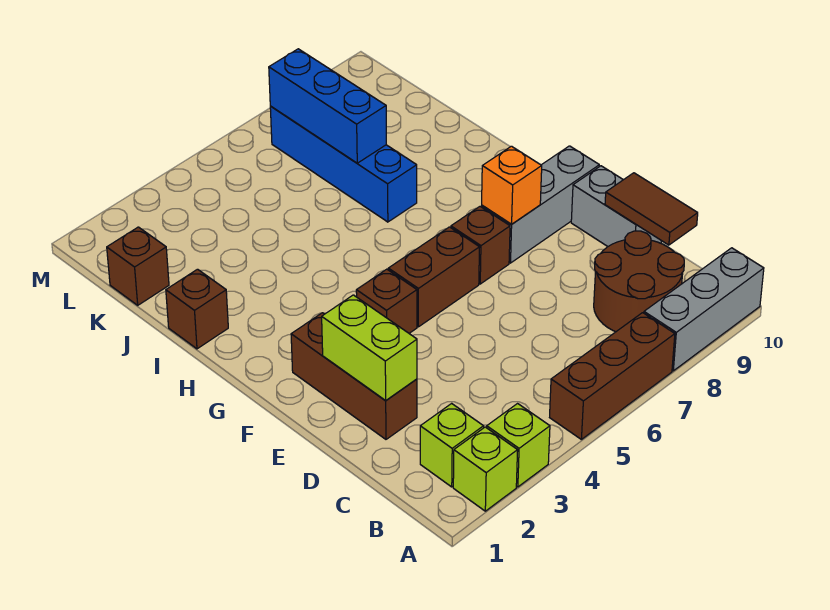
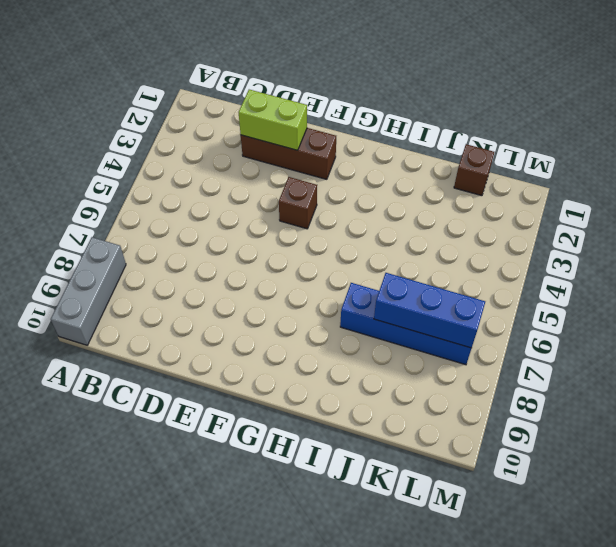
none -> lime 1x1 brick [453,427,518,511]
none -> lime 1x1 brick [487,404,550,487]
none -> brown 1x3 brick [550,313,675,439]

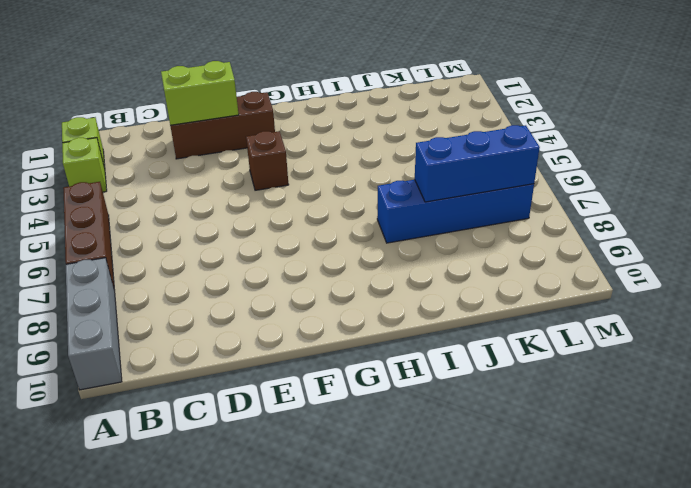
none -> lime 1x1 brick [420,403,484,487]
none -> brown 2x2 round brick [594,231,684,332]
none -> grey 1x2 brick [571,166,661,246]

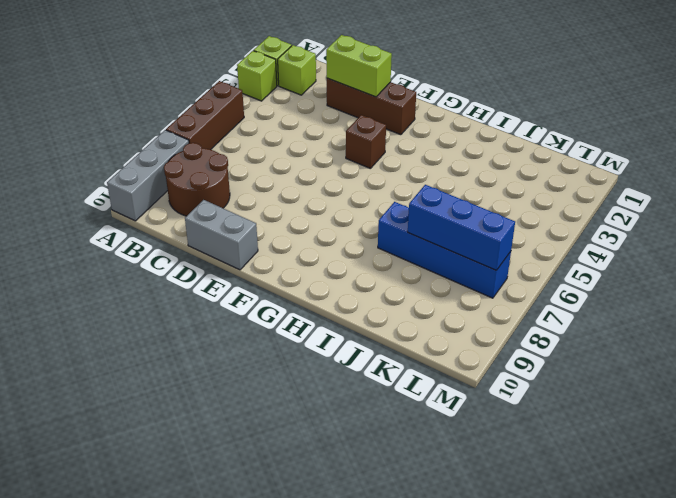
none -> brown 1x2 brick [388,227,480,327]
none -> brown 1x1 brick [451,206,510,284]
none -> grey 1x3 brick [482,146,599,263]

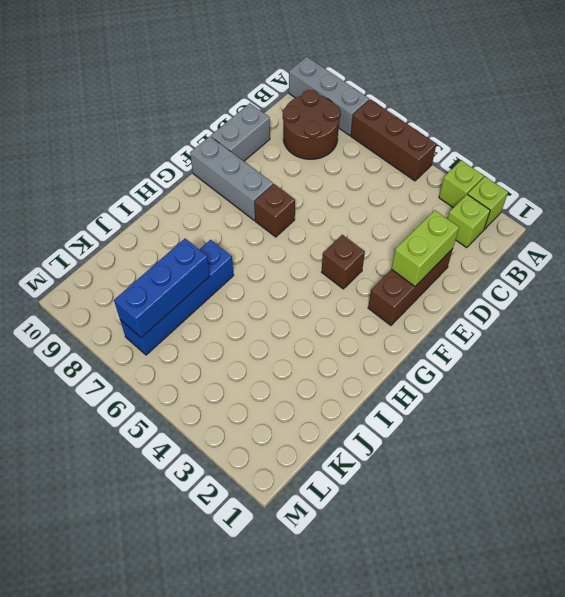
none -> brown 1x2 brick [388,227,480,327]
none -> brown 1x1 brick [166,269,228,349]
none -> brown 1x1 brick [107,227,169,305]

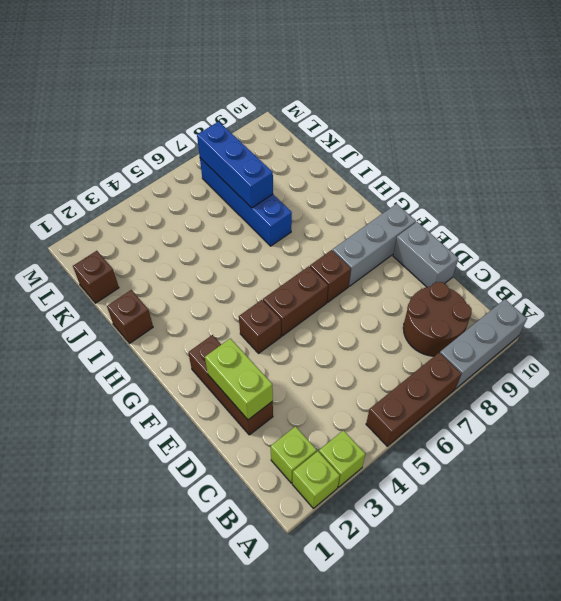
none -> brown 1x2 tile [605,173,698,245]
none -> orange 1x1 brick [482,146,542,224]

